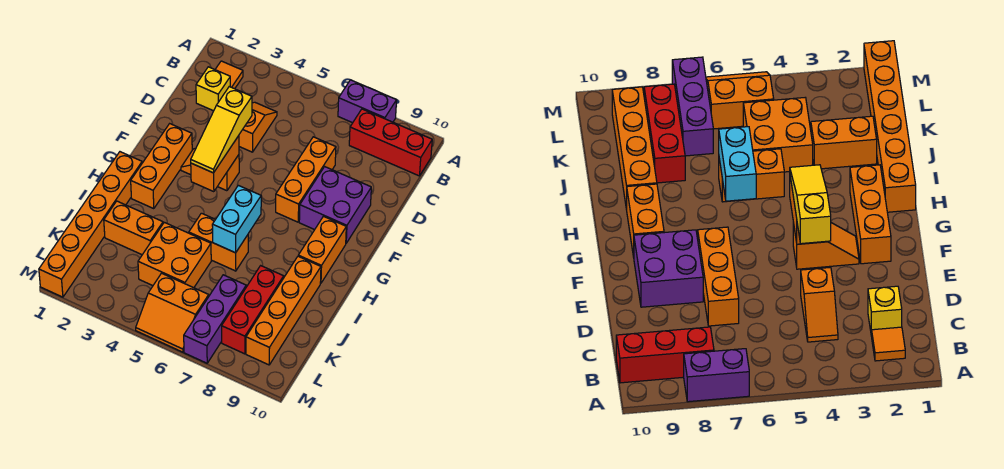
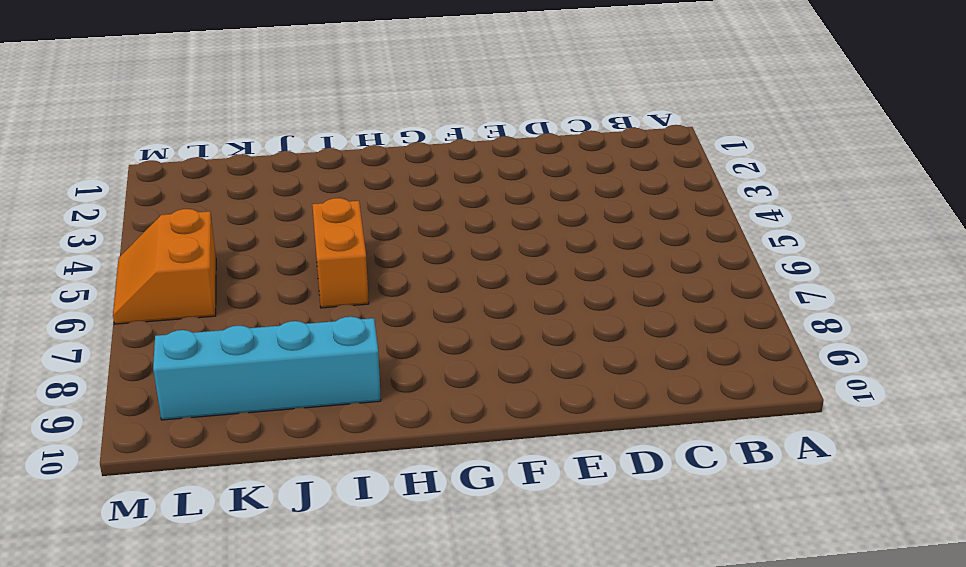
cyan 1x4 brick [153,317,381,420] -> orange 1x4 brick [246,256,321,365]
none -> purple 1x2 brick [338,80,397,123]
none -> orange 1x1 tile [215,61,243,89]
none -> red 1x3 brick [349,109,432,176]

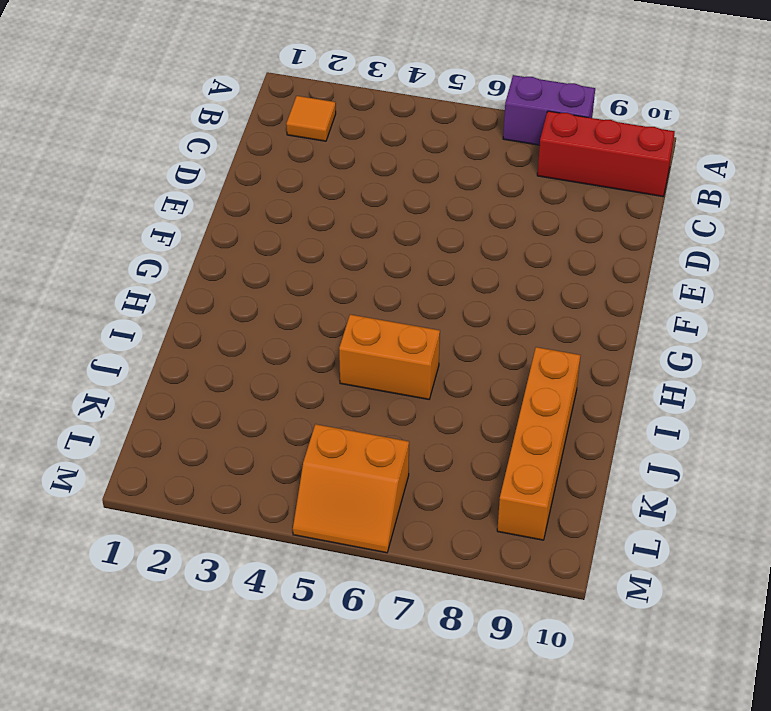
none -> yellow 1x1 brick [196,67,230,111]
none -> orange 1x2 slope [239,102,277,152]
none -> orange 1x3 brick [276,137,336,222]

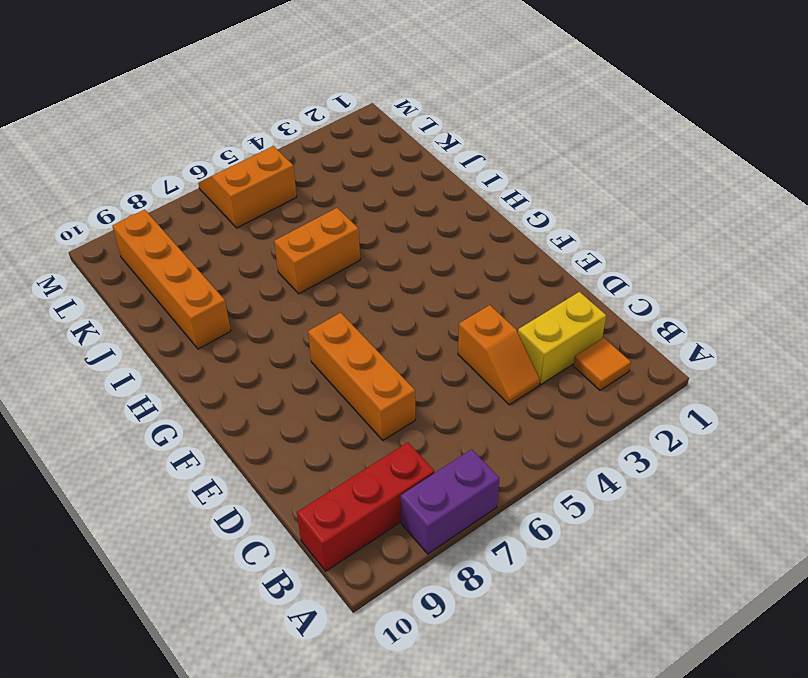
yellow 1x2 brick [518,292,606,384] -> yellow 1x1 brick [196,67,230,111]
none -> purple 2x2 brick [299,167,371,243]
none -> orange 1x3 brick [131,124,192,209]
none -> orange 1x2 slope [181,148,239,191]

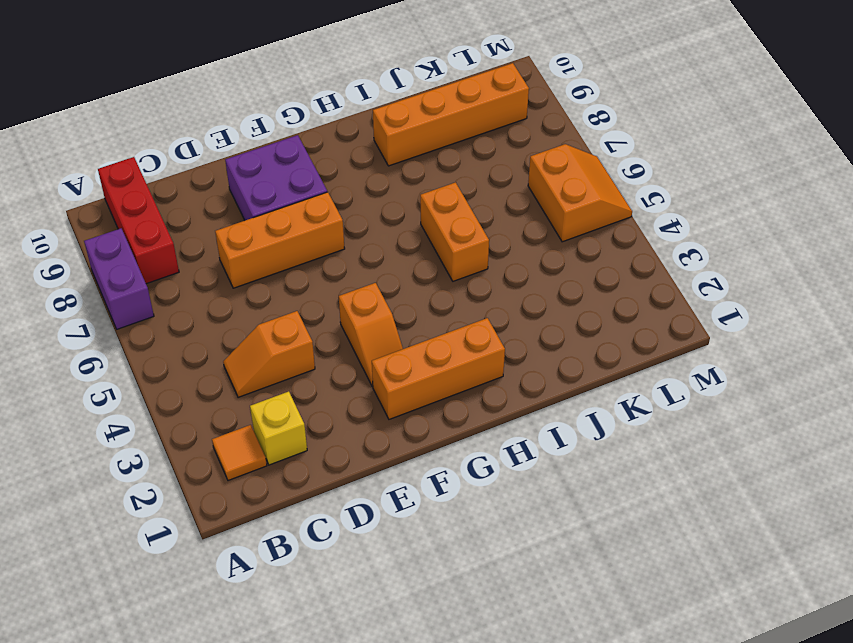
none -> orange 1x2 brick [298,216,346,283]
none -> orange 1x6 brick [39,152,142,297]
none -> orange 1x2 brick [104,201,163,255]

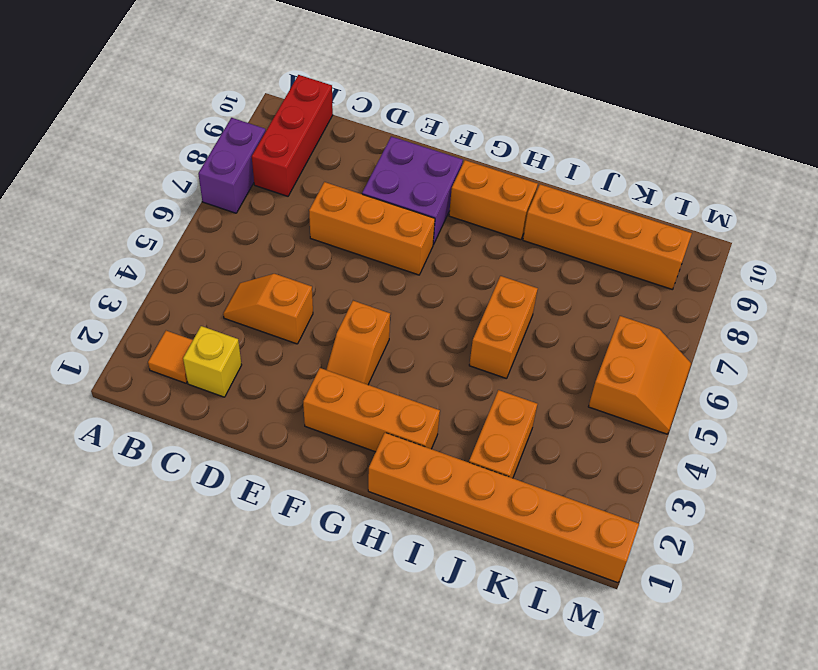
none -> orange 2x2 brick [138,222,211,288]
none -> red 1x3 brick [222,266,284,354]
none -> purple 1x3 brick [184,275,246,363]

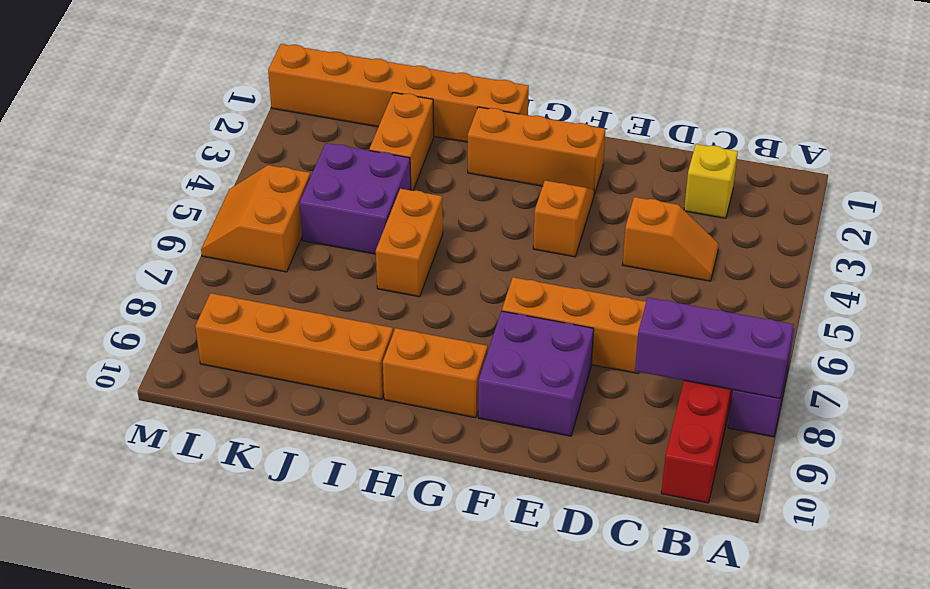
purple 1x3 brick [635,298,794,398] -> purple 1x3 brick moved to [184,275,246,363]
purple 2x2 brick [300,143,411,254] -> orange 2x2 brick [138,222,211,288]
none -> orange 1x1 tile [215,61,243,89]
none -> red 1x3 brick [222,266,284,354]
none -> orange 1x2 brick [191,136,239,192]

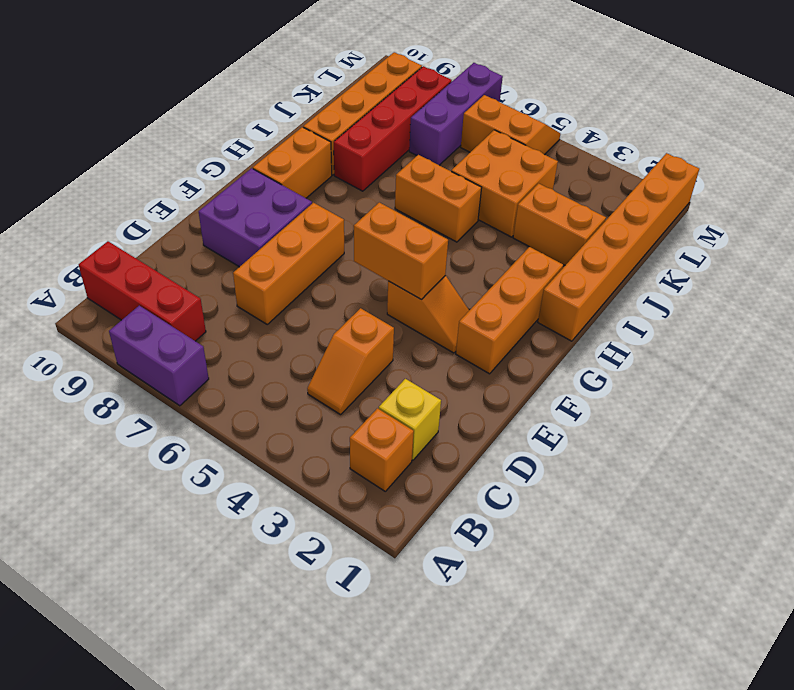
orange 1x1 brick [350,408,414,491] -> orange 1x1 tile [215,61,243,89]
orange 1x2 brick [354,202,448,299] -> orange 1x2 brick turned to [191,136,239,192]
red 1x4 brick [334,66,452,191] -> red 1x3 brick [222,266,284,354]
none -> cyan 1x2 brick [212,185,261,253]
none -> yellow 1x3 slope [191,87,252,173]

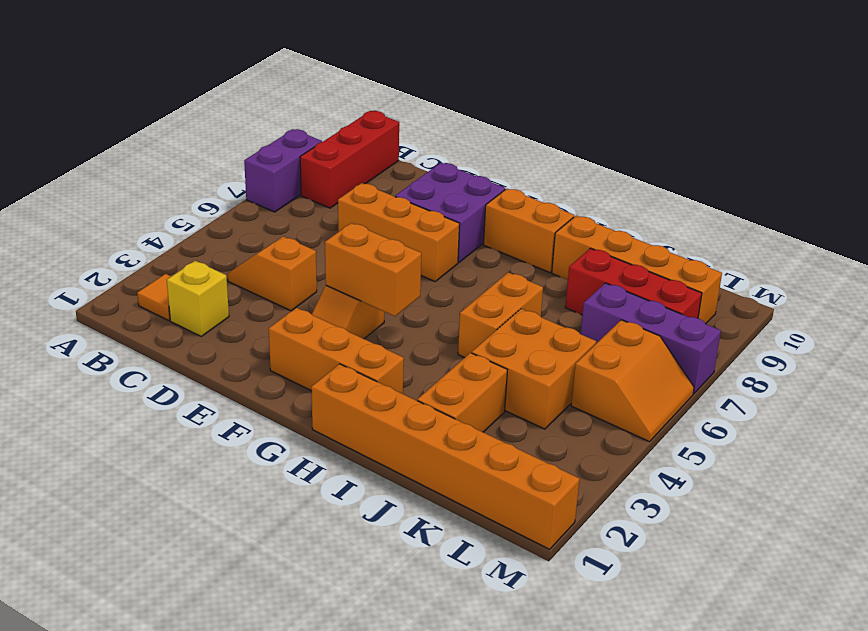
none -> cyan 1x2 brick [212,185,261,253]
none -> yellow 1x3 slope [191,87,252,173]

